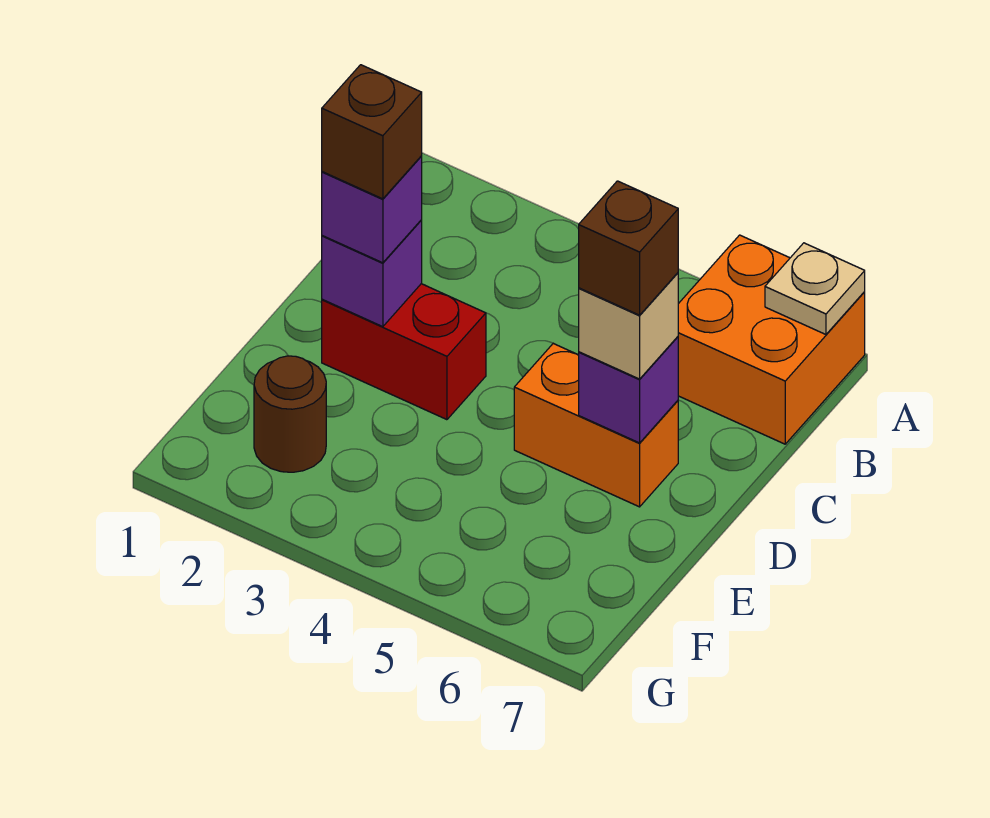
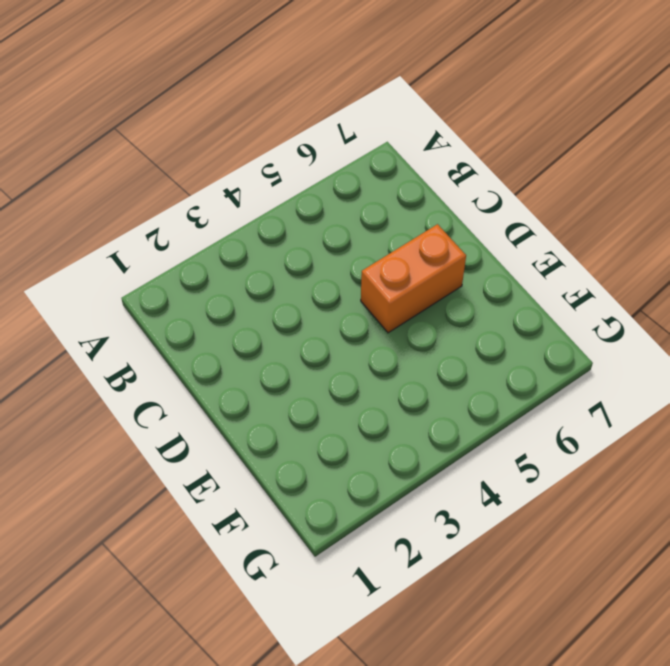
none -> orange 2x2 brick [678,235,865,444]
none -> red 1x2 brick [322,284,486,420]

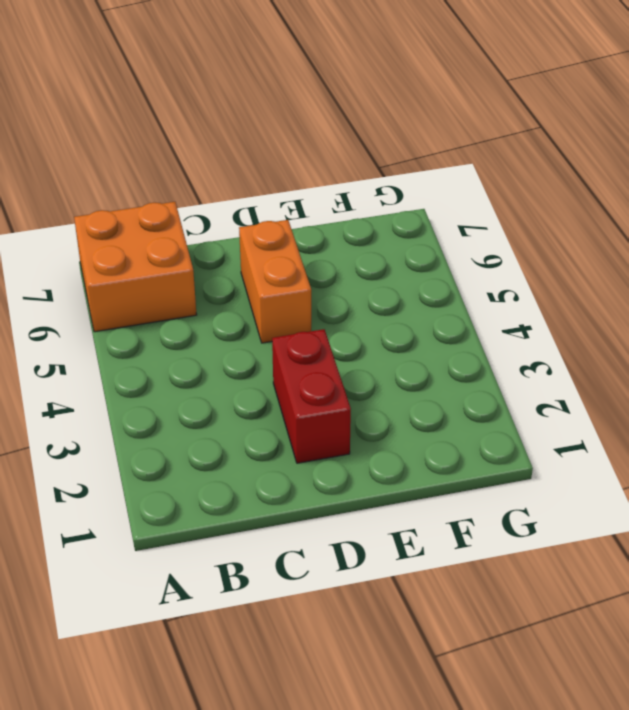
none -> brown 1x1 round brick [254,356,326,472]
none -> tan 1x1 plate [765,243,865,334]

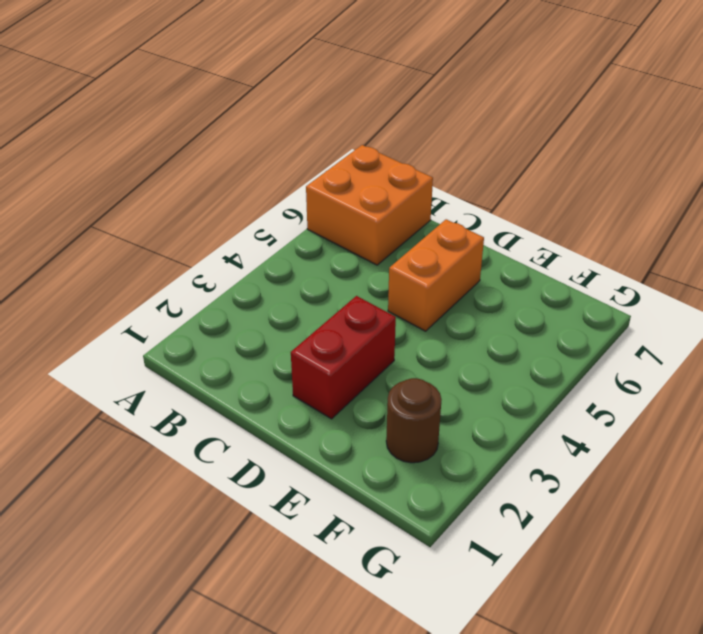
none -> tan 1x1 plate [765,243,865,334]
none -> purple 1x1 brick [322,220,422,327]

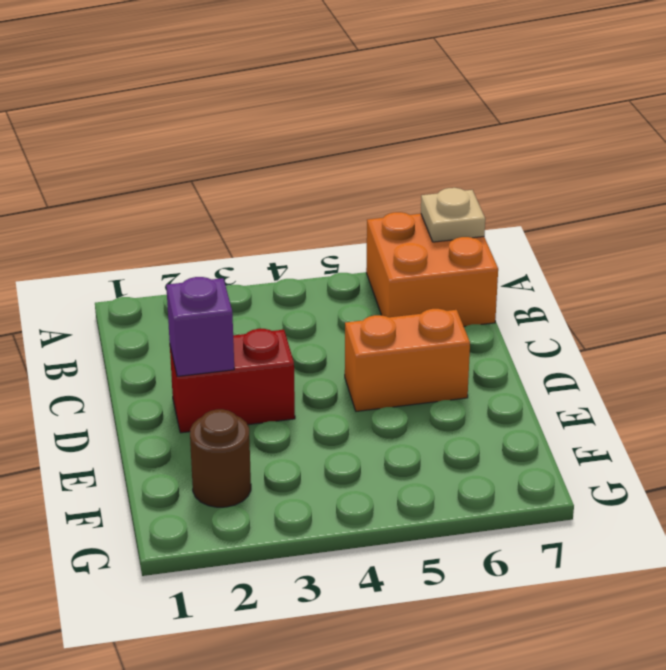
none -> purple 1x1 brick [579,337,678,443]
none -> purple 1x1 brick [322,156,422,263]

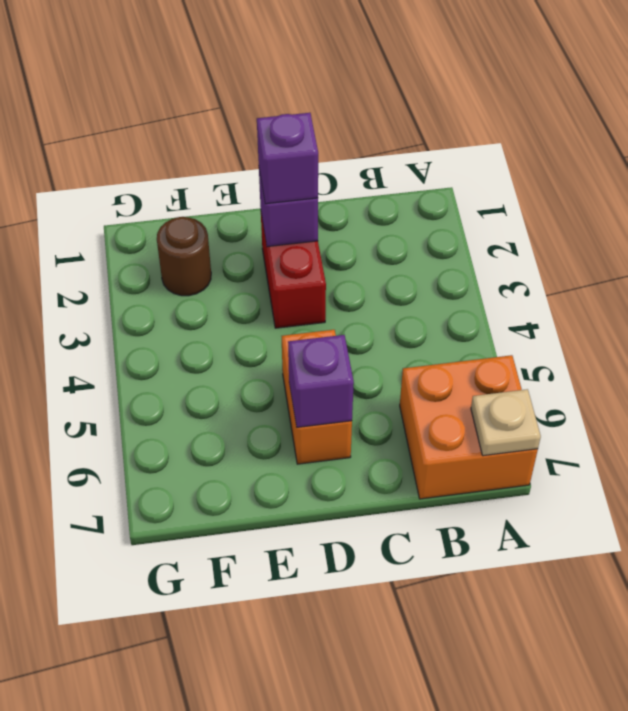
none -> tan 1x1 brick [579,273,678,379]
none -> brown 1x1 brick [322,65,422,199]

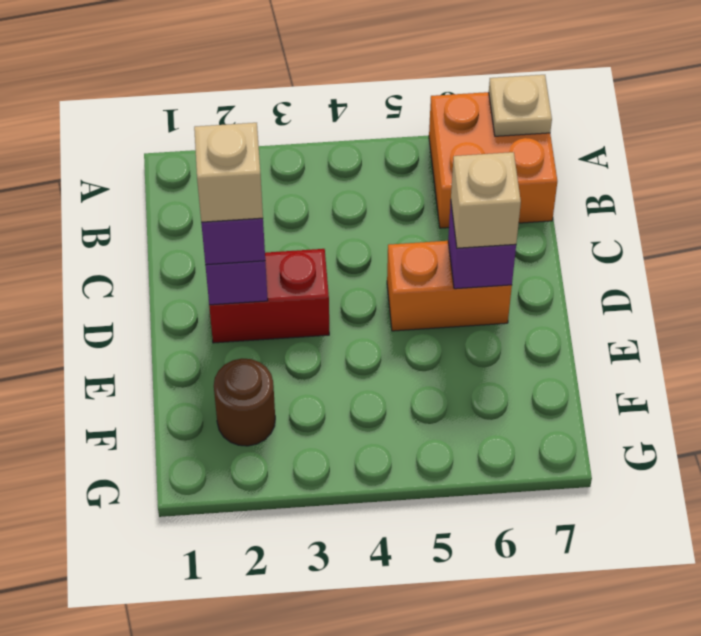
tan 1x1 brick [194,123,263,222] -> brown 1x1 brick [322,65,422,199]
none -> brown 1x1 brick [579,181,678,315]

